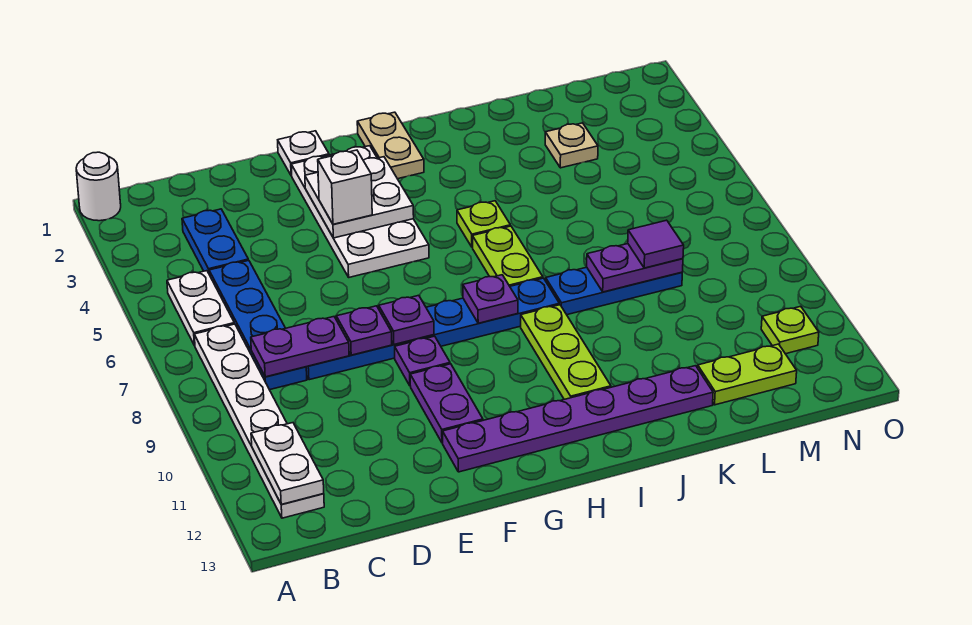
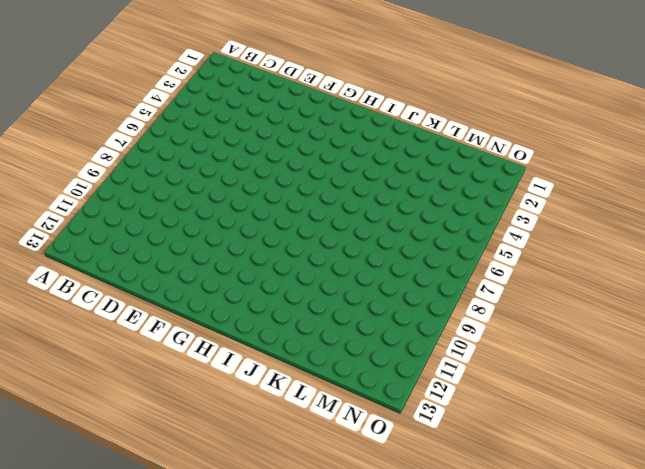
none -> white 1x1 round brick [76,152,121,221]
none -> white 1x2 plate [167,271,234,346]
none -> white 1x6 plate [194,324,324,518]

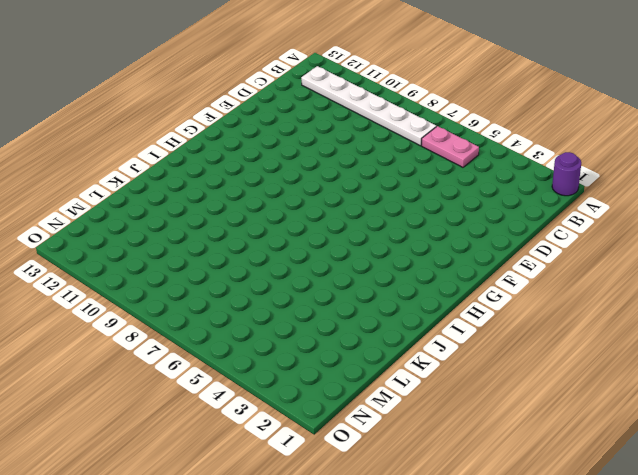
purple 1x1 round brick [552,152,581,196] -> white 1x1 round brick [76,152,121,221]
pink 1x2 plate [422,126,479,167] -> white 1x2 plate [167,271,234,346]
none -> blue 1x2 plate [182,209,248,273]
none -> blue 1x4 plate [209,260,307,390]
none -> blue 1x6 plate [306,278,559,380]

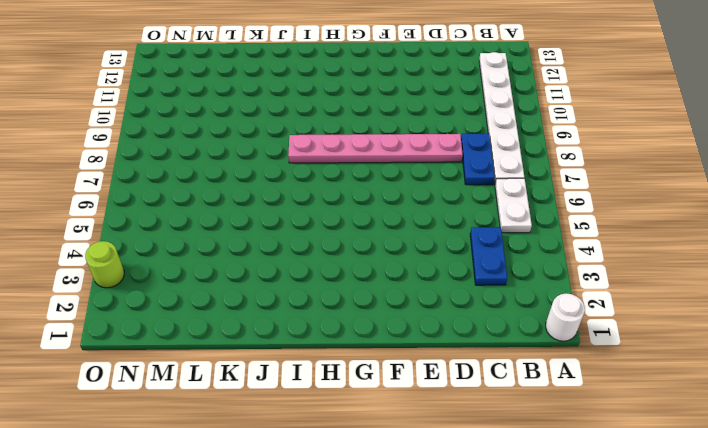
blue 1x2 plate [461,134,495,185] -> blue 1x4 plate [209,260,307,390]
pink 1x6 plate [288,134,463,163] -> blue 1x6 plate [306,278,559,380]
lime 1x1 round brick [85,241,124,288] -> none
none -> white 1x1 plate [278,131,329,176]
none -> white 2x4 plate [291,146,429,277]
none -> purple 1x1 plate [395,336,450,385]

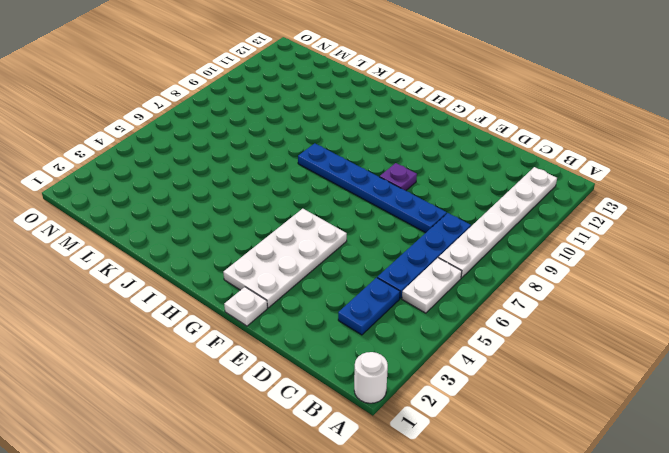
none -> purple 1x2 plate [410,364,483,443]
none -> purple 1x6 plate [443,366,713,472]
none -> tan 1x2 plate [357,112,424,179]

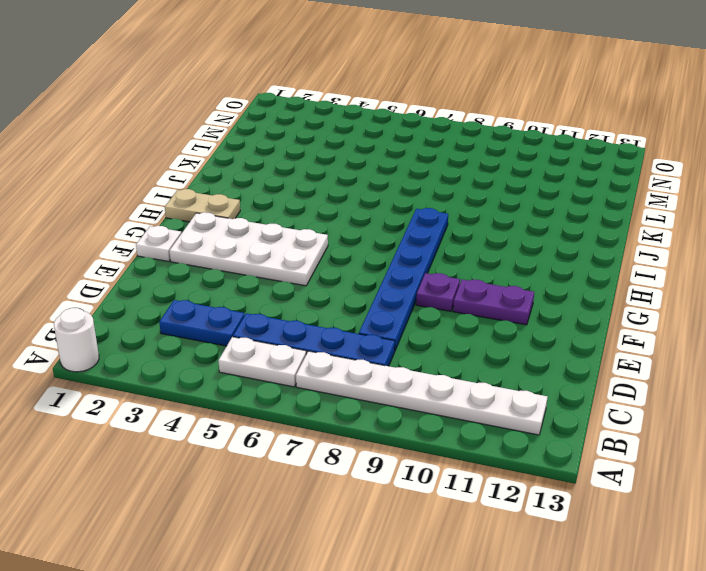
none -> purple 1x6 plate [443,366,713,472]
none -> lime 1x1 plate [457,201,510,247]
none -> lime 1x2 plate [472,226,543,286]

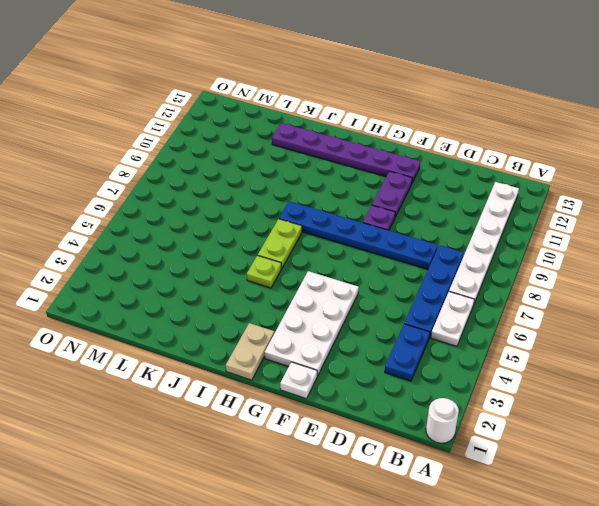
none -> lime 1x3 plate [521,305,611,399]
none -> blue 1x3 plate [546,267,682,315]
none -> tan 1x1 plate [545,123,598,168]

